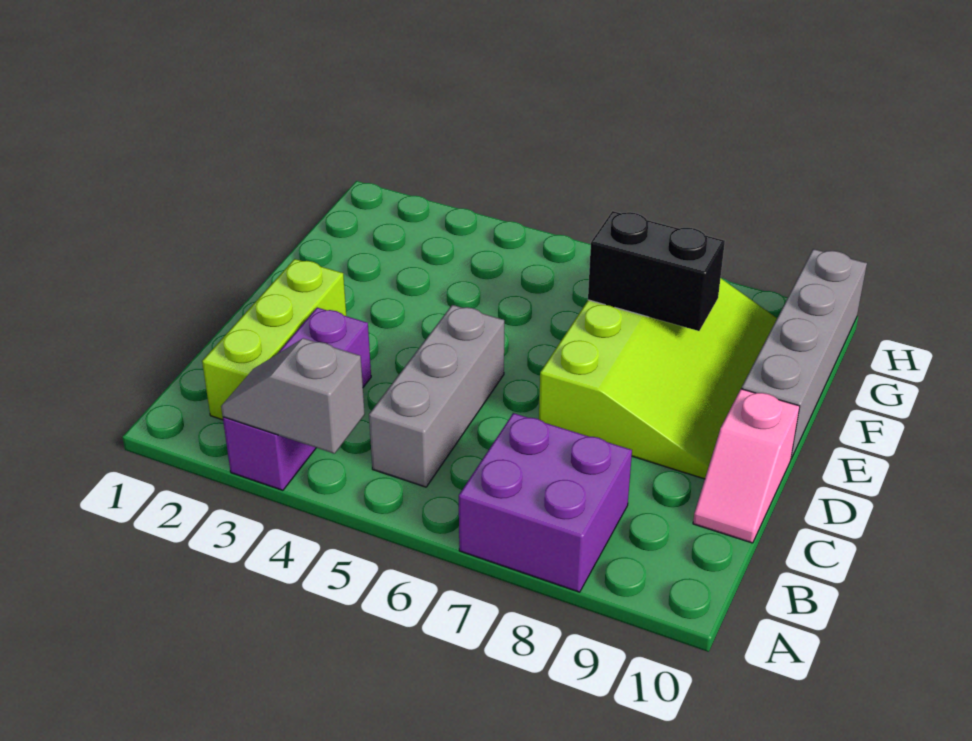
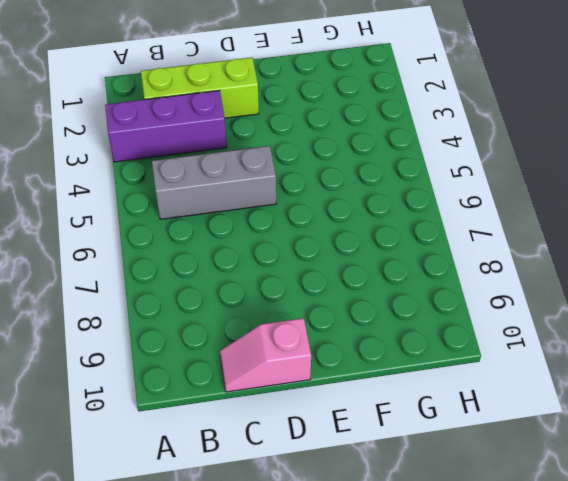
none -> purple 2x2 brick [459,413,632,592]
none -> lime 3x4 slope [539,278,777,479]

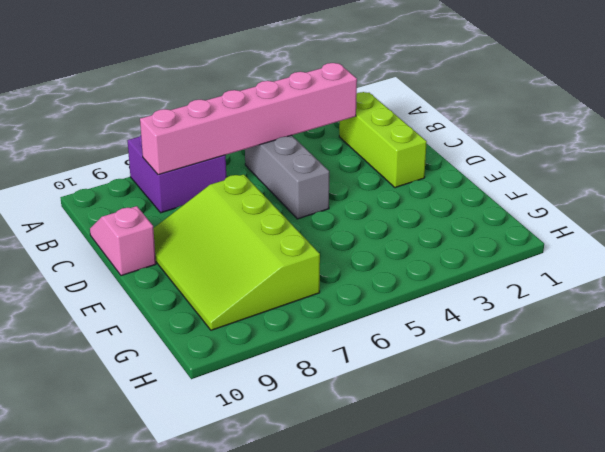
pink 1x6 brick [140,63,357,175] -> none
none -> purple 1x3 brick [223,308,371,490]
none -> grey 1x4 brick [742,249,867,459]

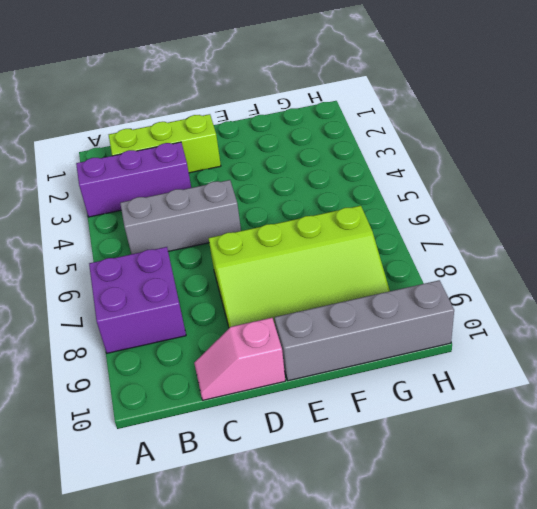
none -> grey 1x2 slope [221,338,365,454]
none -> black 1x2 brick [588,211,725,331]

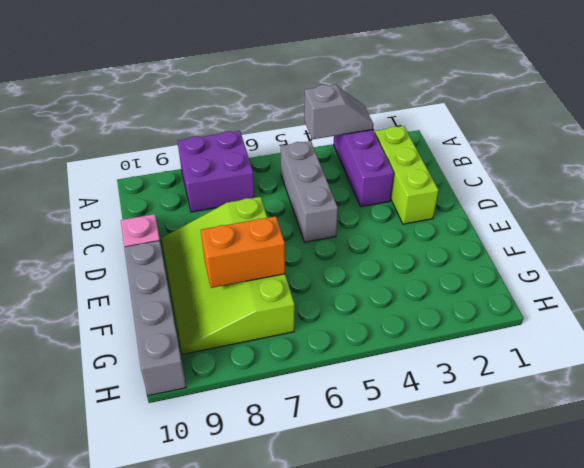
orange 1x2 brick [201,216,285,288] -> black 1x2 brick [588,211,725,331]

